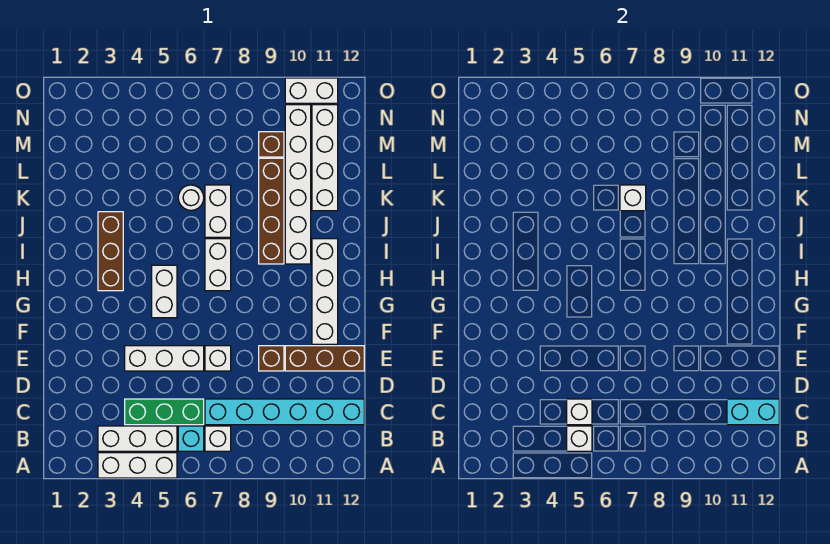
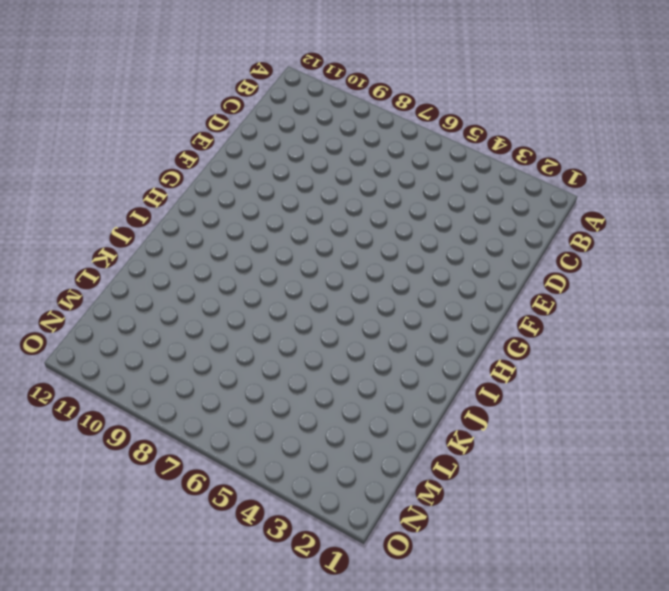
none -> white 1x3 brick [98,453,177,478]
none -> white 1x3 brick [98,426,177,451]
none -> cyan 1x1 brick [178,426,204,451]

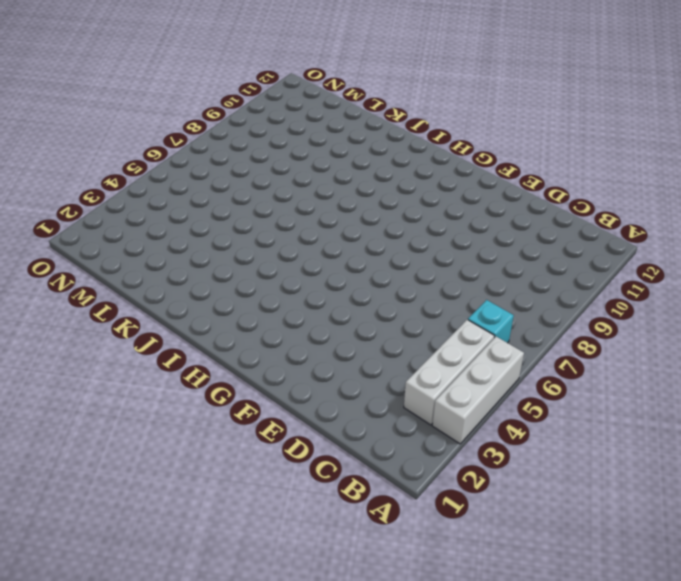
none -> white 1x1 brick [205,426,231,451]
none -> green 1x3 brick [125,399,204,425]
none -> cyan 1x6 brick [205,399,364,425]

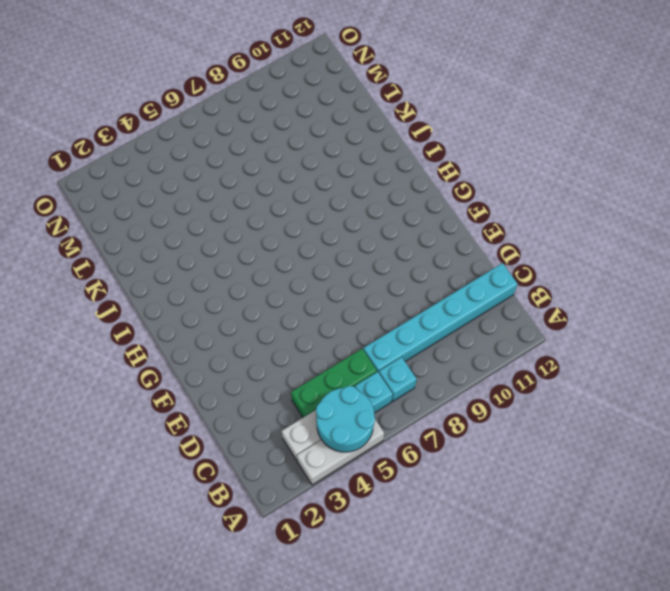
cyan 2x2 round brick [316,386,375,452] -> white 1x1 brick [567,426,592,451]
cyan 1x1 brick [379,357,417,401] -> white 1x1 brick [205,426,231,451]
none -> white 1x3 brick [125,346,204,371]
none -> white 1x1 brick [205,346,231,371]
none -> brown 1x1 brick [259,346,284,371]

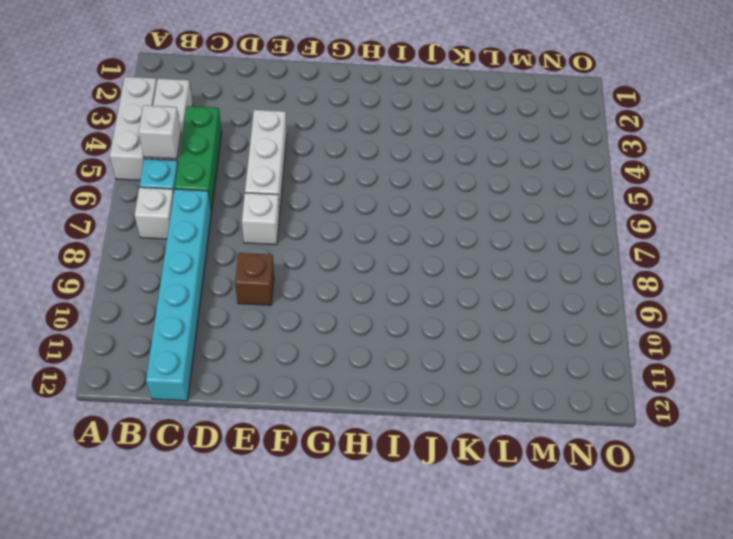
none -> brown 1x3 brick [285,346,364,371]
none -> white 1x4 brick [312,239,338,344]
none -> white 1x2 brick [152,265,177,318]

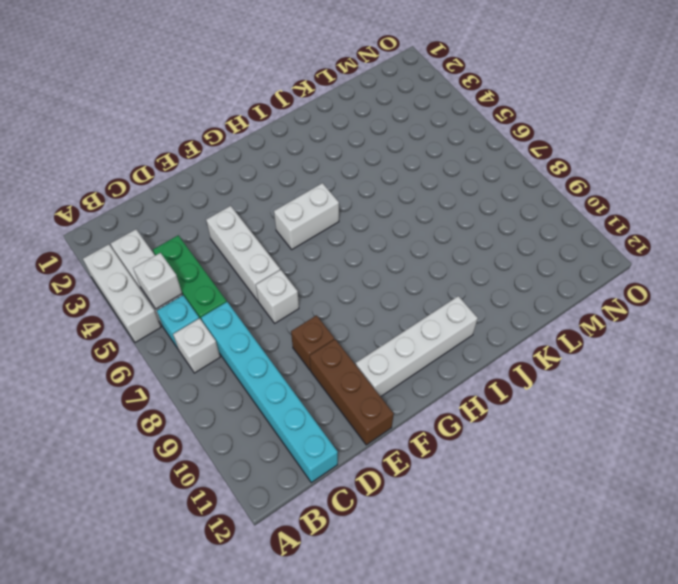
none -> brown 1x3 brick [98,212,123,291]
none -> white 1x2 brick [205,239,231,291]
none -> brown 1x4 brick [259,158,284,264]

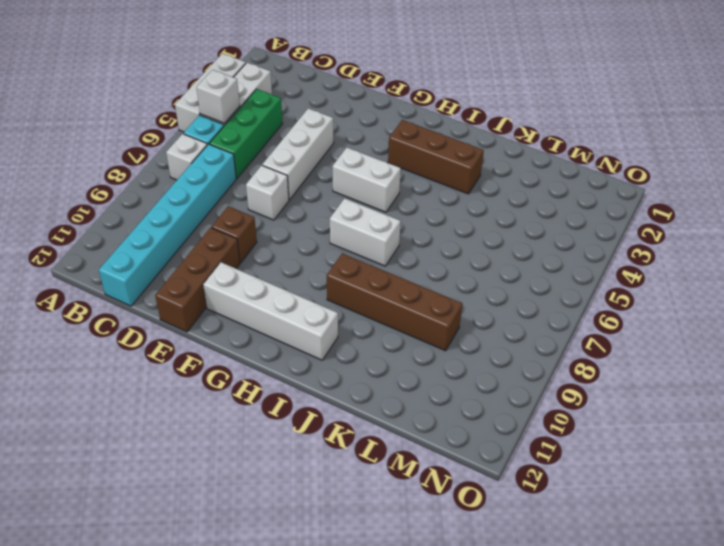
none -> white 1x6 brick [285,105,311,264]
none -> white 1x2 brick [205,185,231,237]
none -> white 1x1 round brick [178,185,204,210]

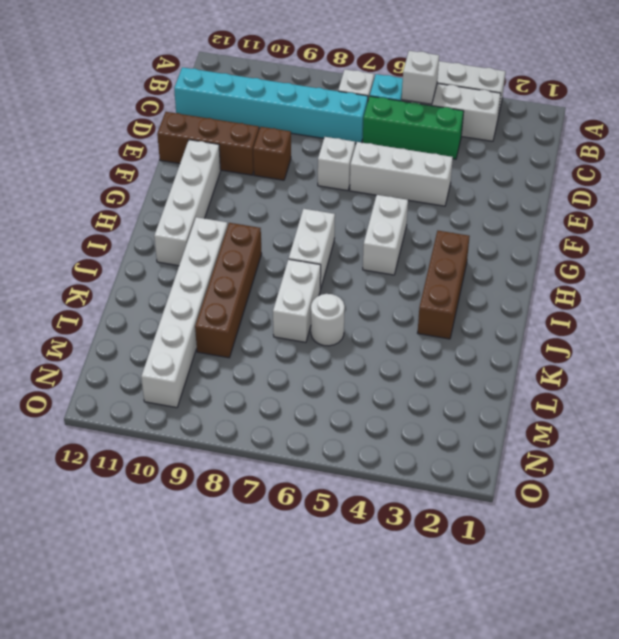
none -> white 1x4 brick [312,105,338,211]
none -> brown 1x1 brick [259,132,284,157]
none -> white 1x2 brick [285,78,338,103]

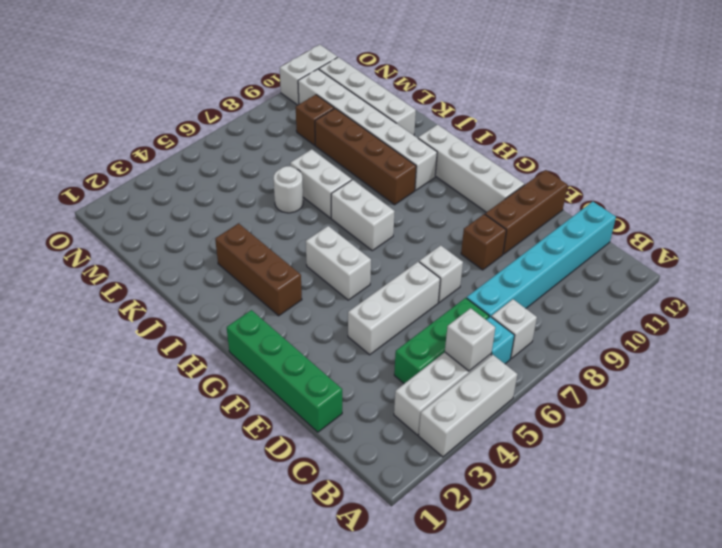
green 1x4 brick [227,310,342,432] -> none
none -> white 1x1 brick [567,399,592,425]
none -> cyan 1x2 brick [727,399,779,425]
none -> white 1x1 brick [620,185,646,211]

